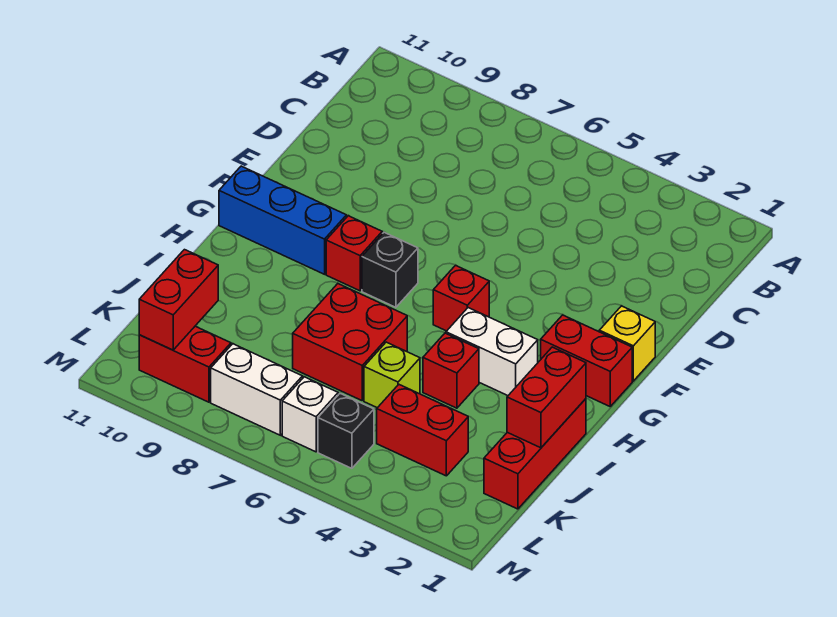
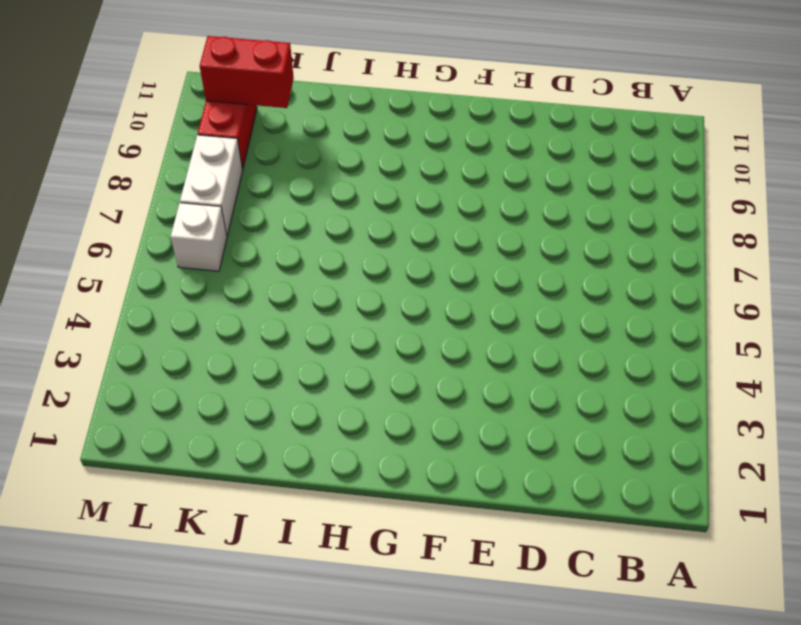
none -> yellow 1x1 brick [599,306,655,381]
none -> red 1x2 brick [541,315,632,406]
none -> red 1x1 brick [433,266,489,331]

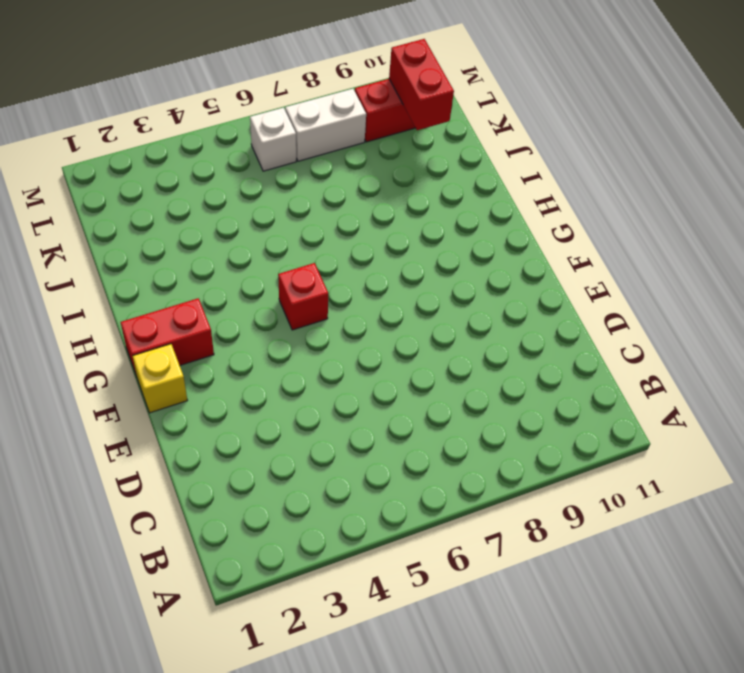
none -> black 1x1 brick [362,232,418,307]
none -> red 1x1 brick [326,216,382,291]
none -> blue 1x3 brick [219,166,346,274]

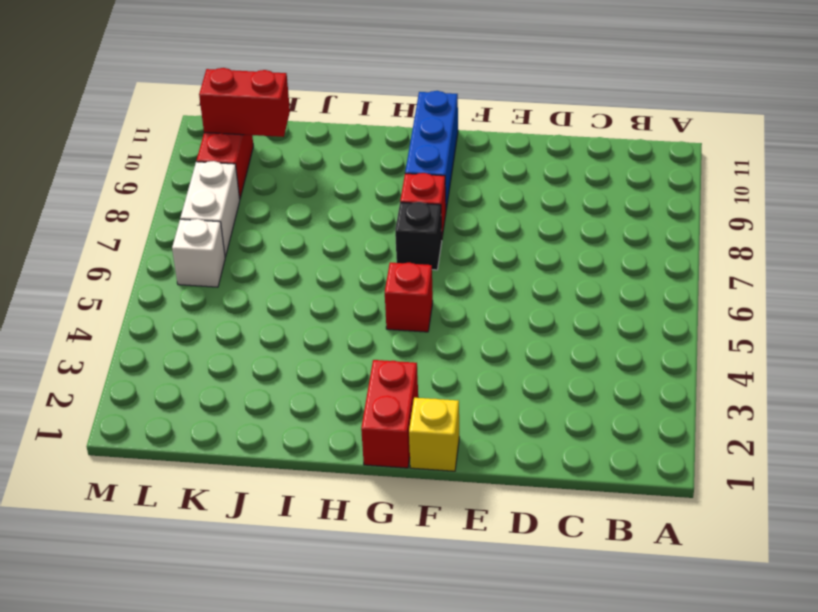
none -> white 1x2 brick [446,308,538,396]
none -> red 1x3 brick [484,399,586,509]
none -> red 1x1 brick [423,333,479,408]

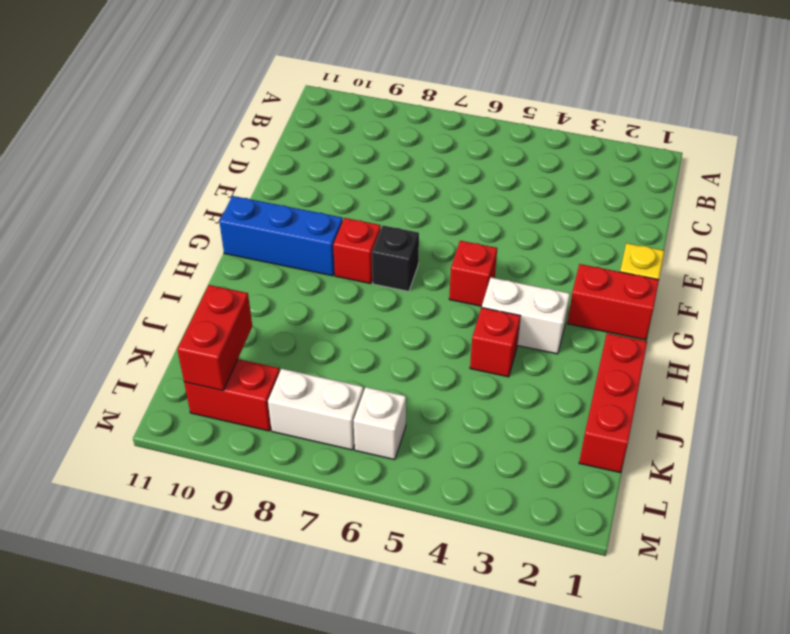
none -> red 2x2 brick [293,284,407,400]
none -> lime 1x1 brick [364,342,420,408]
none -> red 1x2 brick [377,385,468,476]

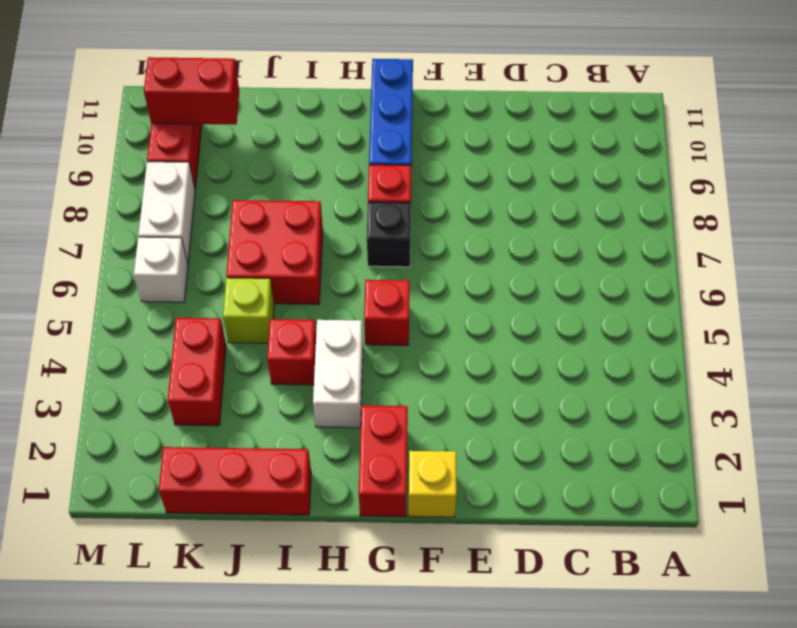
none -> black 1x1 brick [318,394,374,468]
none -> red 1x2 brick [507,347,586,448]

